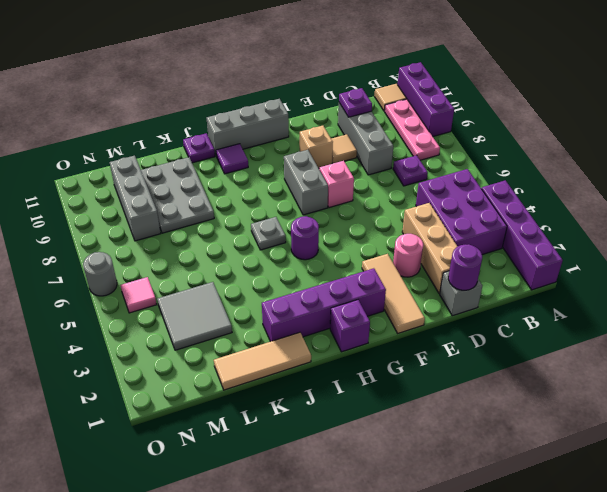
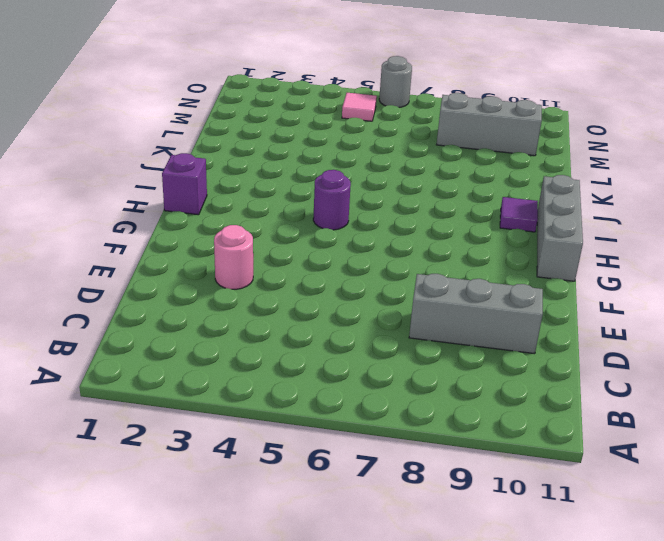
none -> purple 1x4 brick [482,180,563,290]
none -> purple 1x3 brick [398,62,454,136]
none -> purple 2x3 brick [416,169,507,255]
none -> pink 1x3 plate [385,99,440,160]

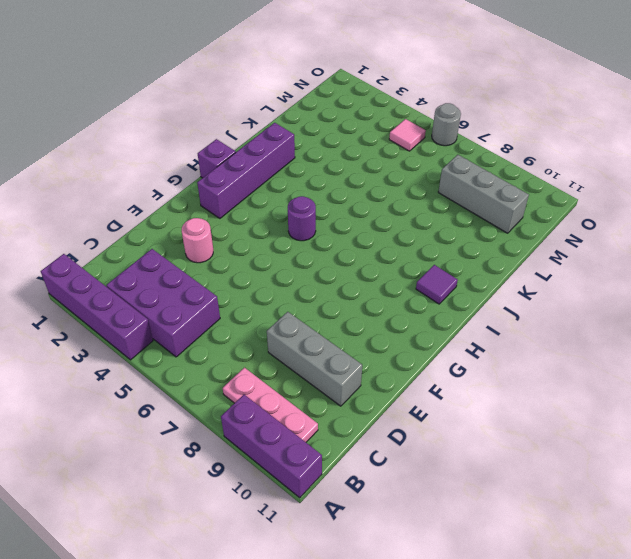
none -> tan 1x1 tile [374,84,407,111]
none -> purple 1x1 plate [393,155,428,186]
none -> grey 1x1 brick [440,271,482,316]
none -> tan 1x3 brick [402,203,458,294]

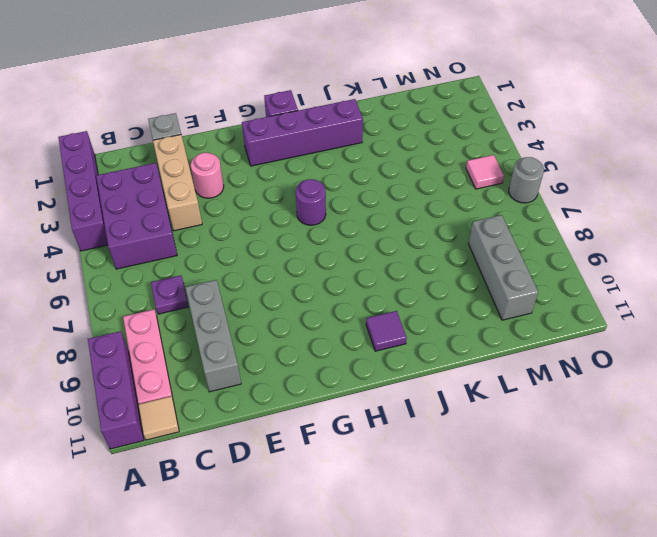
none -> tan 1x1 tile [331,134,357,163]
none -> tan 1x3 tile [362,254,425,333]
none -> pink 1x1 brick [319,161,354,208]
none -> tan 1x1 brick [300,126,333,168]

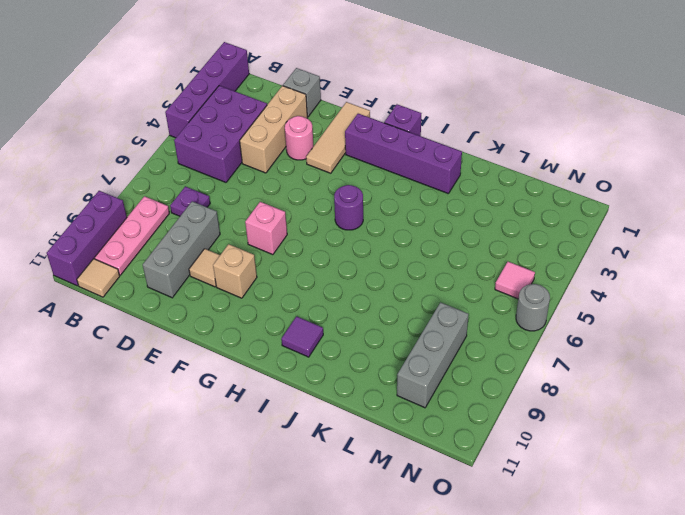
none -> grey 1x2 brick [284,150,328,215]
none -> grey 1x3 brick [207,99,289,155]
none -> grey 1x1 plate [251,217,286,250]
none -> tan 1x3 tile [214,332,311,390]

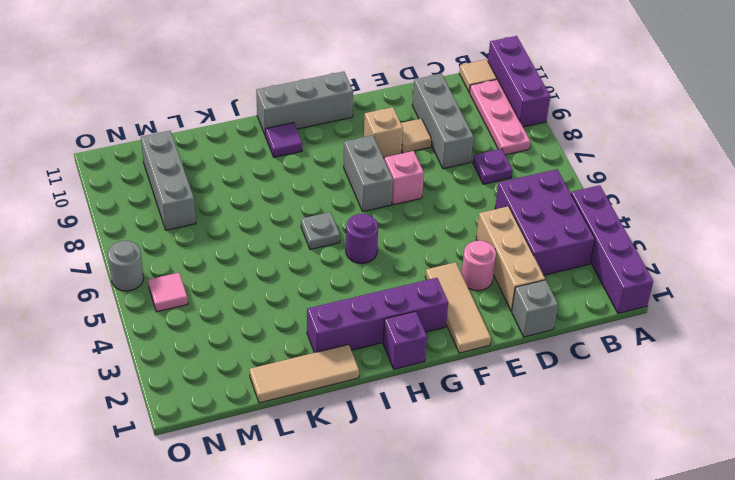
none -> purple 1x1 plate [183,133,215,163]
none -> grey 2x3 plate [141,157,214,233]
none -> grey 2x2 tile [157,282,232,350]
none -> purple 1x1 round brick [448,244,482,290]

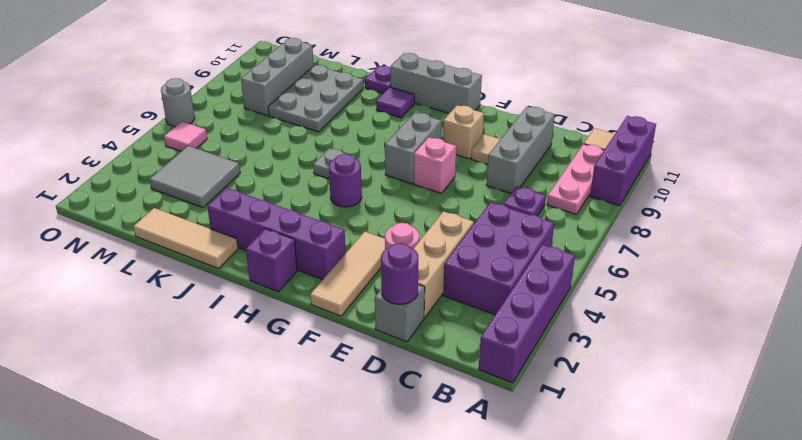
none -> purple 1x1 plate [339,88,372,117]

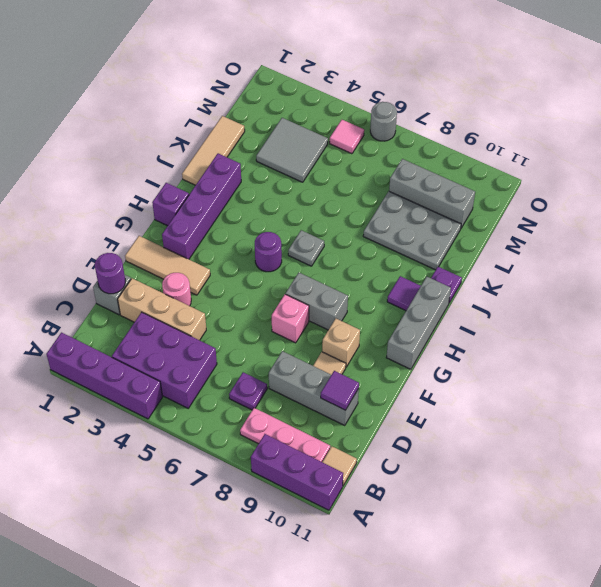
purple 1x1 tile [321,371,359,410] -> purple 1x1 plate [339,88,372,117]

